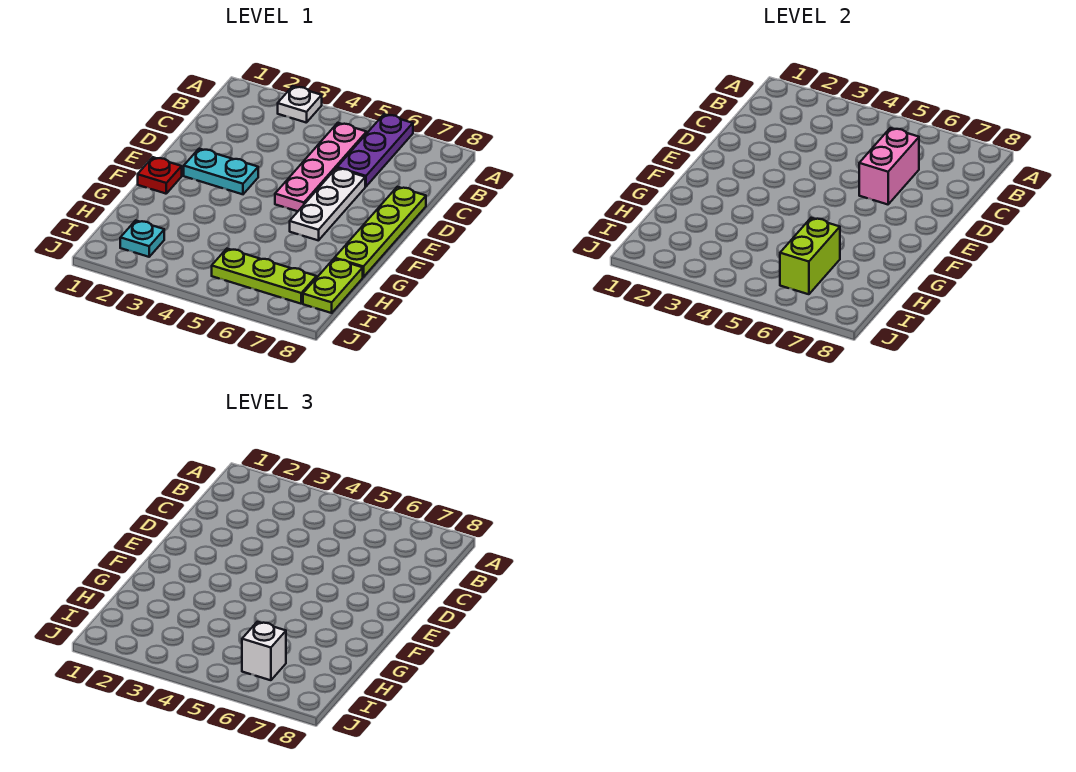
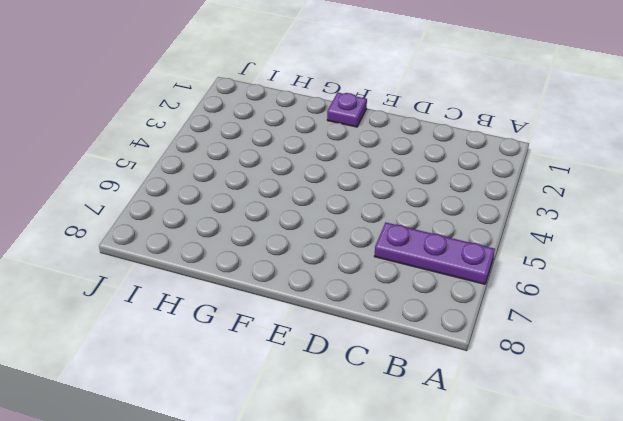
purple 1x1 plate [327,93,367,127] -> red 1x1 plate [138,157,182,194]
none -> white 1x1 plate [278,86,322,123]
none -> pink 1x4 plate [275,123,367,211]
none -> white 1x3 plate [290,168,365,241]

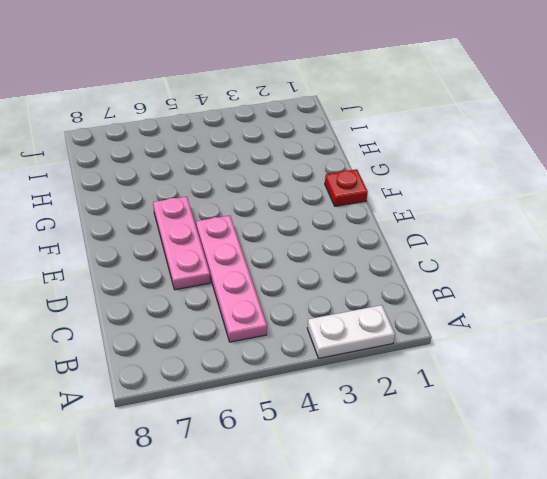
white 1x2 plate [307,305,395,358] -> white 1x1 plate [278,86,322,123]
pink 1x3 plate [153,197,210,290] -> white 1x3 plate [290,168,365,241]
none -> purple 1x3 plate [337,114,413,187]
none -> lime 1x4 plate [334,187,426,277]
none -> cyan 1x2 plate [184,149,258,194]

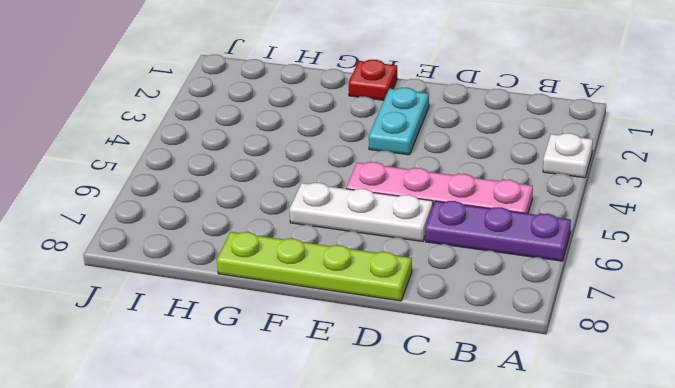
none -> lime 1x2 plate [303,259,363,313]
none -> cyan 1x1 plate [120,220,164,257]
none -> lime 1x3 plate [212,249,316,304]

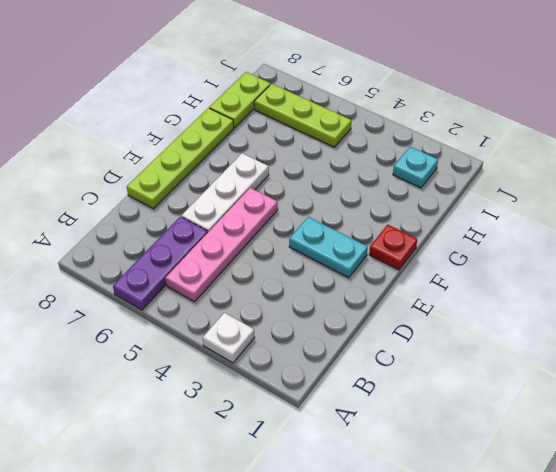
none -> pink 1x2 brick [859,128,919,204]
none -> lime 1x2 brick [780,218,840,294]
none -> white 1x1 brick [242,622,286,680]

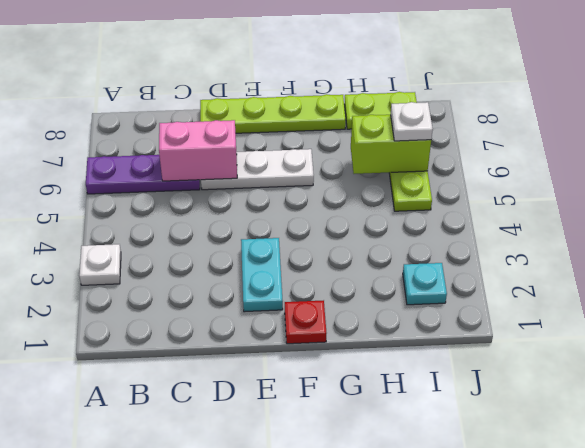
white 1x1 plate [391,102,433,141] -> white 1x1 brick [242,622,286,680]
none -> pink 1x4 plate [275,123,367,211]

